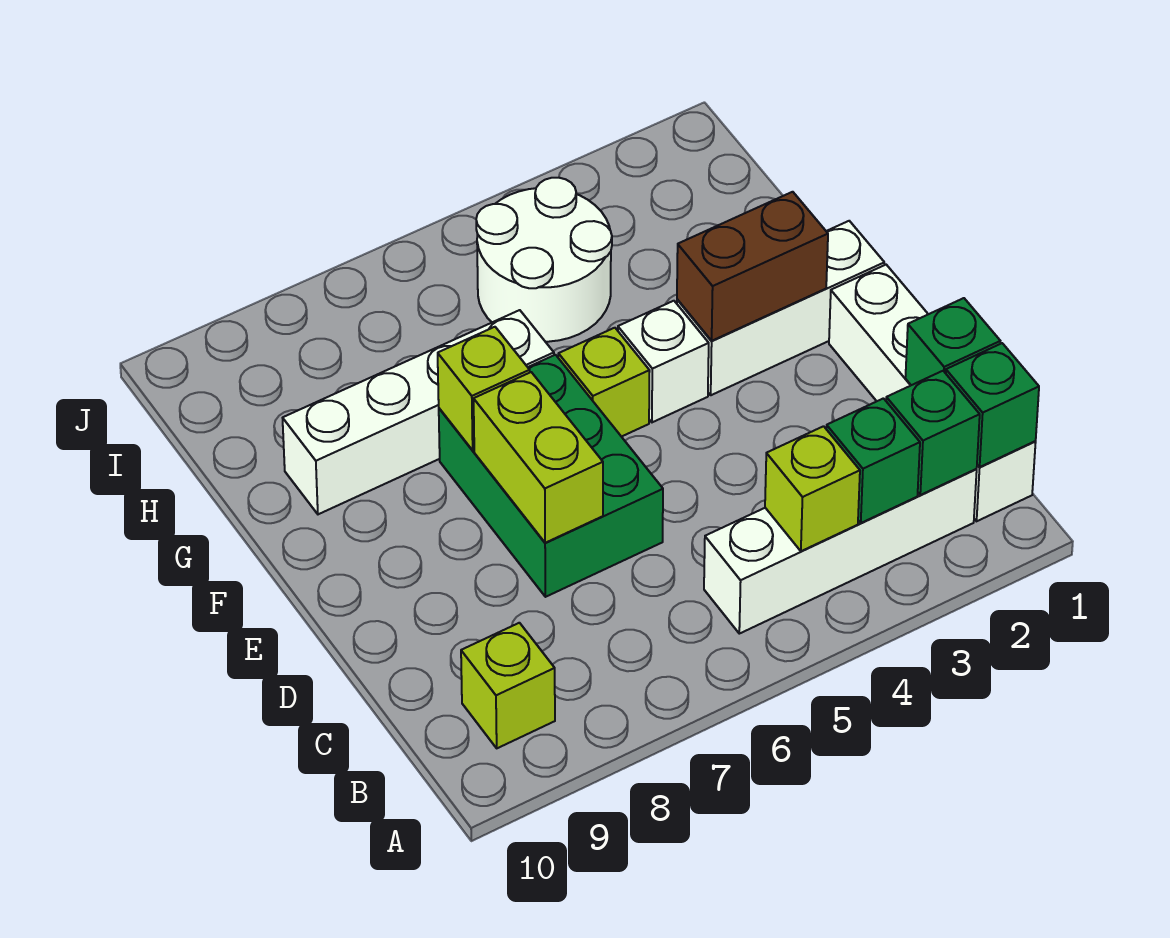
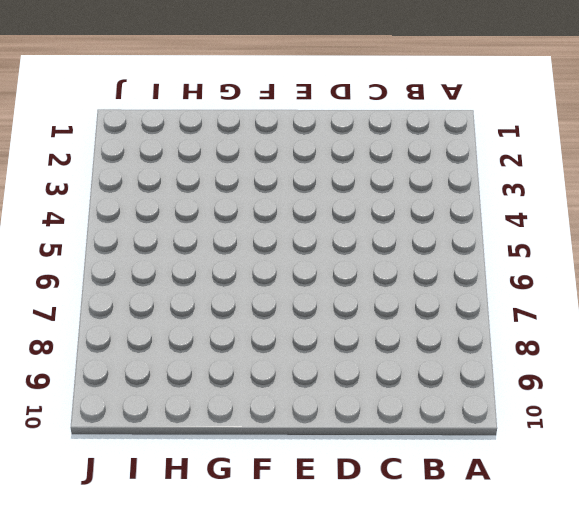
none -> white 1x4 brick [829,265,1036,521]
none -> white 1x4 brick [704,469,977,634]
none -> lime 1x1 brick [461,623,555,748]

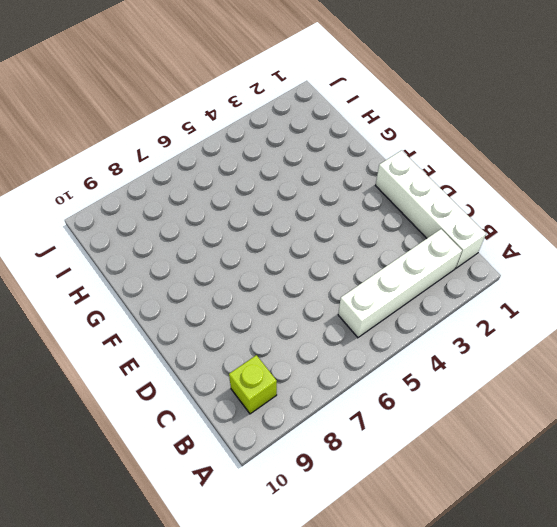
none -> green 2x3 brick [439,355,663,597]
none -> white 1x3 brick [677,221,884,395]
none -> white 1x1 brick [618,301,709,422]

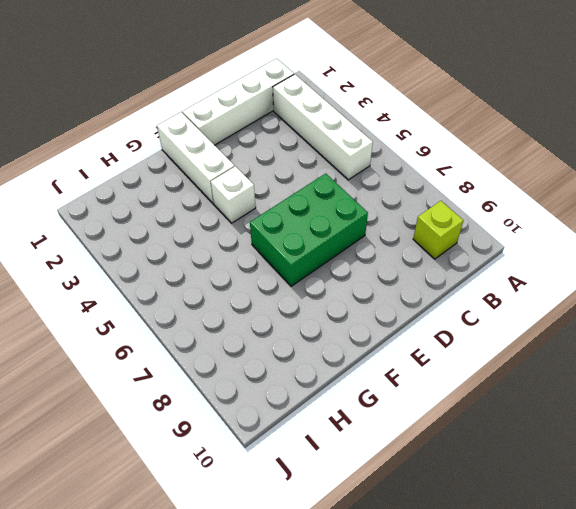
none -> lime 1x1 brick [558,328,650,437]
none -> white 1x4 brick [283,310,554,514]
none -> white 2x2 round brick [476,178,612,342]

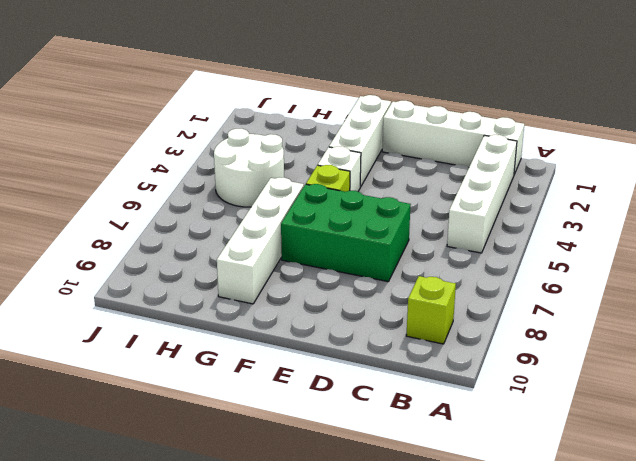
none -> green 1x1 brick [946,343,1039,467]
none -> green 1x1 brick [886,371,980,495]
none -> green 1x1 brick [826,398,920,523]

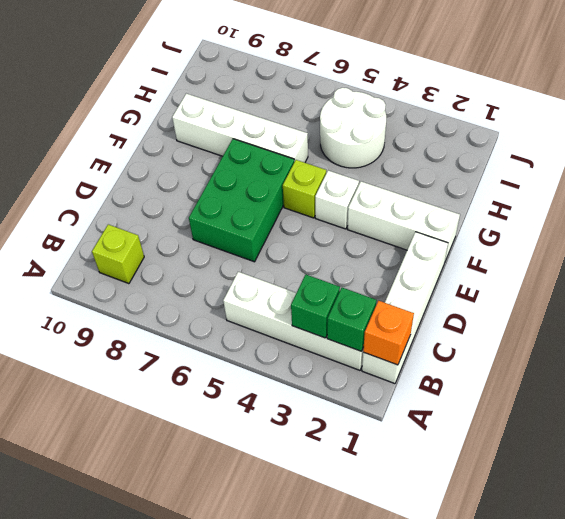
orange 1x1 brick [363,301,414,365] -> green 1x1 brick [946,343,1039,467]
none -> lime 1x1 brick [765,426,860,551]
none -> green 1x1 brick [905,298,1000,385]
none -> lime 1x2 brick [474,372,603,543]

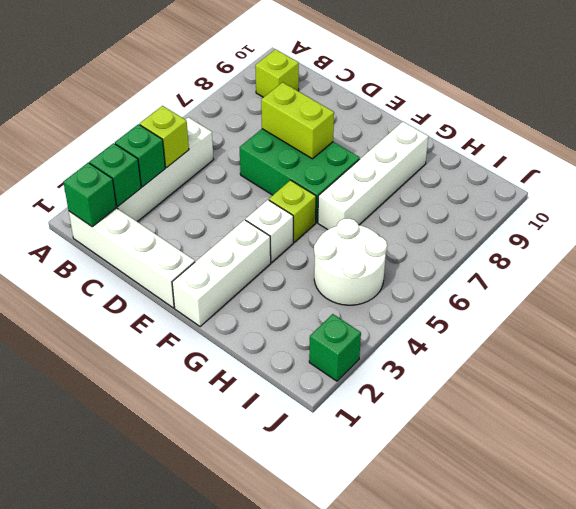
green 1x1 brick [309,314,361,381] -> green 1x1 brick moved to [905,298,1000,385]
none -> brown 1x2 brick [677,192,828,341]
none -> lime 1x1 brick [438,327,530,450]

